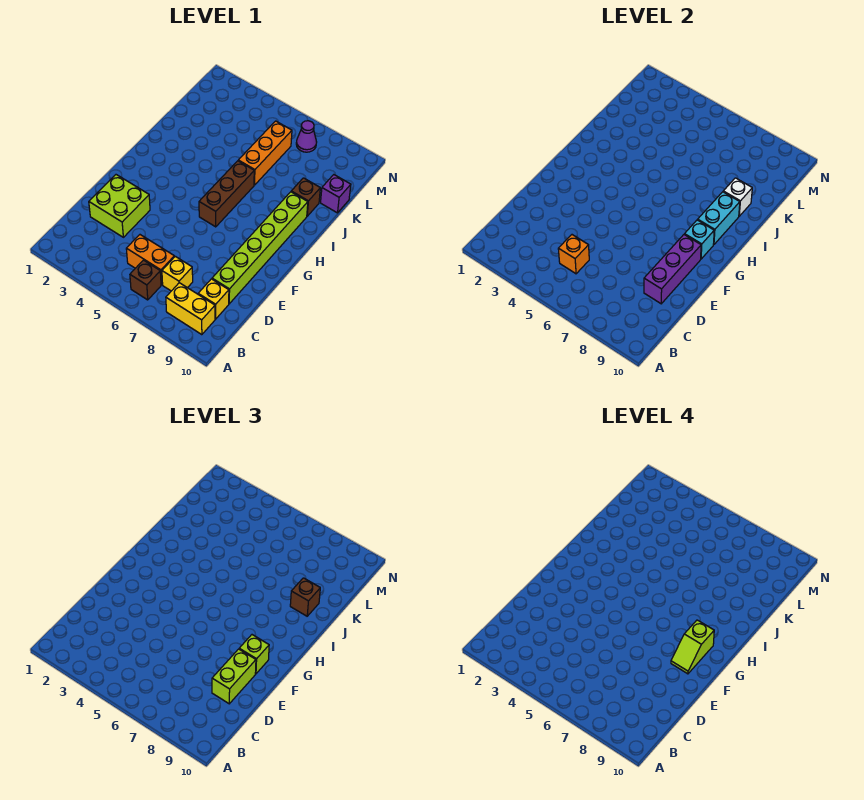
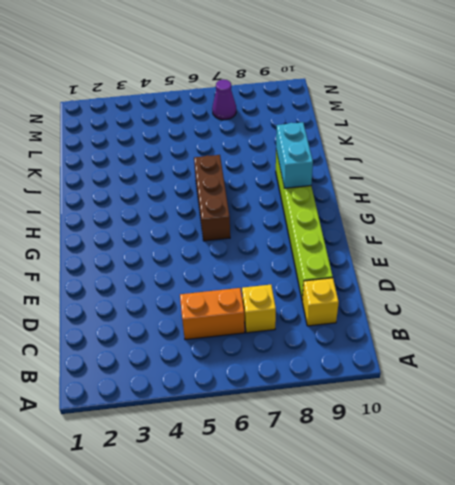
none -> brown 1x1 brick [130,260,161,300]
none -> yellow 1x2 brick [166,283,215,335]
none -> lime 2x2 brick [89,175,150,237]

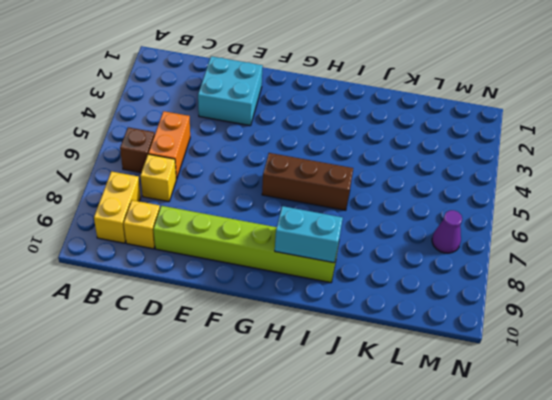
cyan 2x2 brick [198,56,263,126] -> lime 2x2 brick [89,175,150,237]
none -> orange 1x3 brick [238,121,292,185]
none -> brown 1x1 brick [291,178,320,216]
none -> purple 1x1 brick [321,175,351,213]

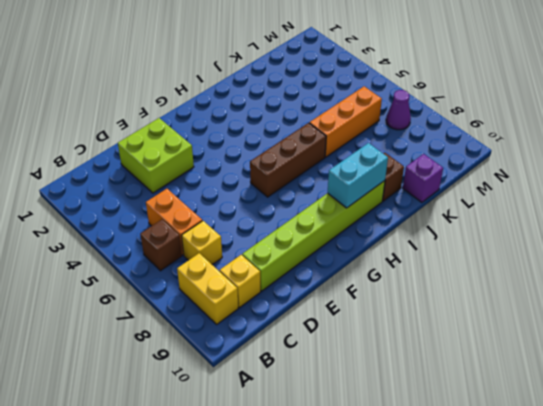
none -> orange 1x1 brick [558,235,589,274]
none -> purple 1x3 brick [644,235,701,304]
none -> cyan 1x1 brick [684,220,714,259]

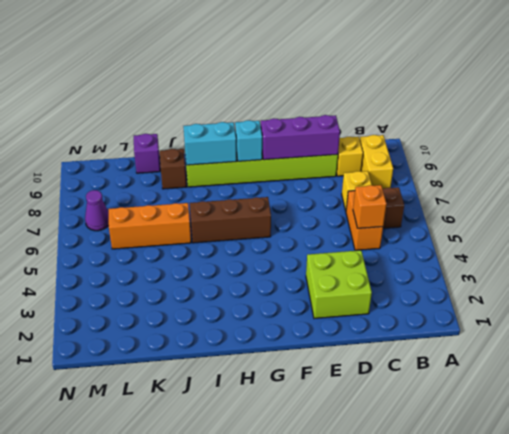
none -> white 1x1 brick [723,178,752,216]
none -> lime 1x2 brick [212,649,256,704]
none -> lime 1x1 brick [239,635,269,674]

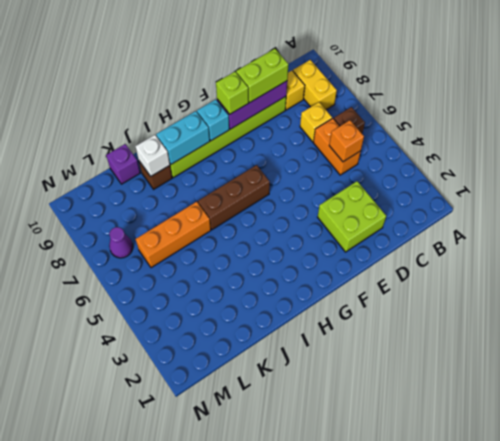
none -> brown 1x1 brick [290,578,320,616]
none -> lime 1x2 slope [671,620,714,674]

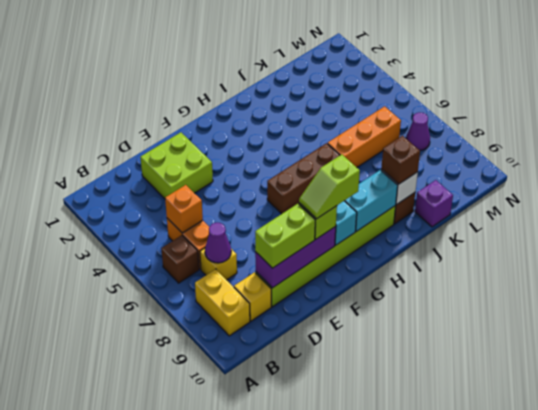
purple 1x1 cone [205,223,231,263] -> none

